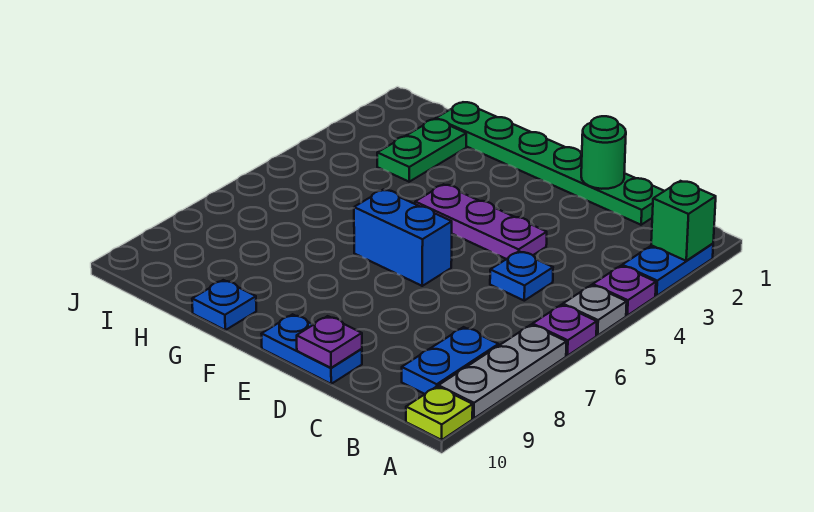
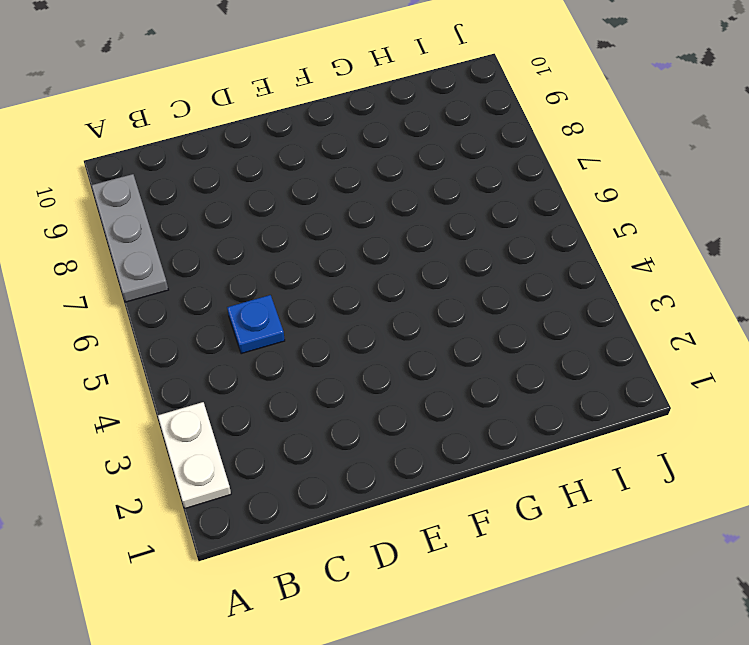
white 1x2 plate [158,402,231,508] -> blue 1x2 plate [622,244,713,296]
none -> purple 1x1 plate [593,266,656,315]
none -> grey 1x1 plate [563,285,627,335]
none -> purple 1x1 plate [533,305,597,356]

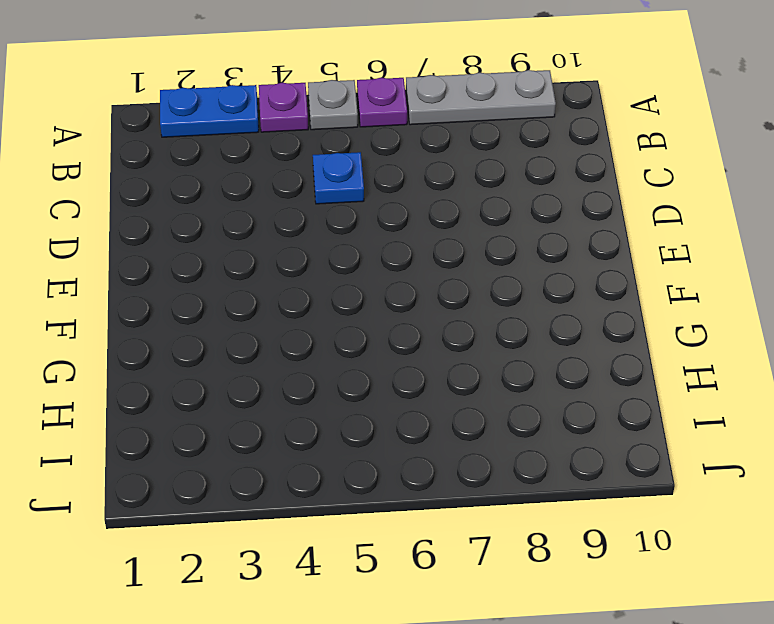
none -> lime 1x1 plate [406,387,473,440]
none -> blue 1x2 plate [402,327,498,394]
none -> green 1x6 plate [436,102,664,225]

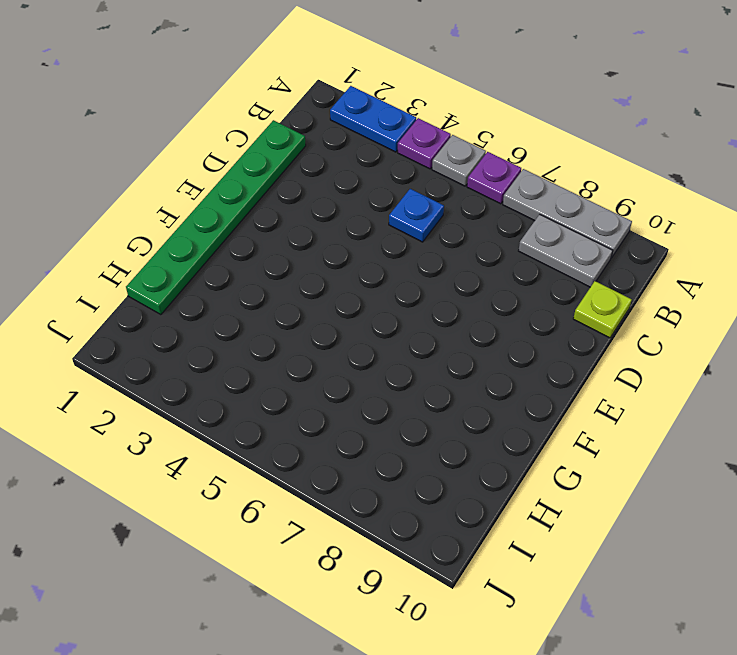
grey 1x2 plate [519,214,613,287] -> blue 1x2 plate [402,327,498,394]
lime 1x1 plate [573,281,632,338] -> lime 1x1 plate moved to [406,387,473,440]
none -> purple 1x3 plate [415,184,547,259]
none -> blue 1x2 plate [262,314,362,384]
none -> blue 1x2 brick [354,190,452,286]

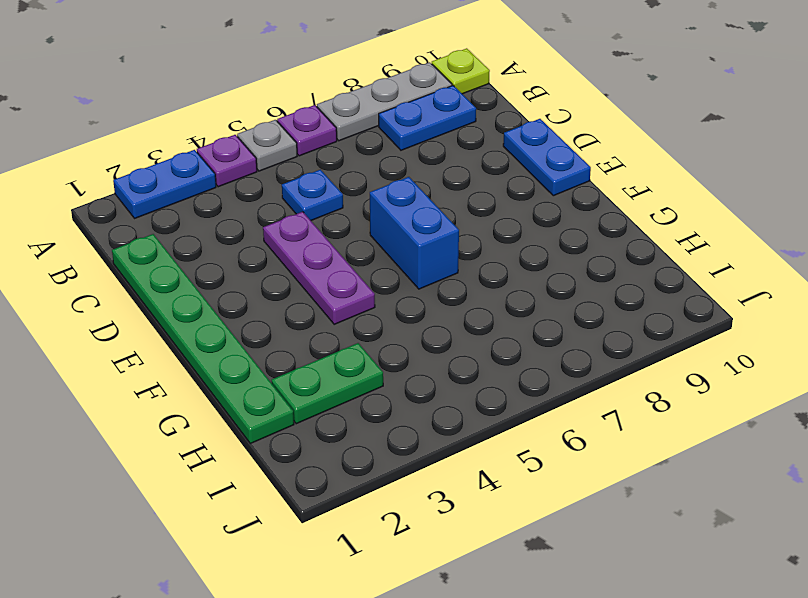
none -> blue 1x1 plate [192,280,256,330]
none -> green 1x1 brick [651,181,716,261]
none -> green 1x1 round brick [581,116,626,189]

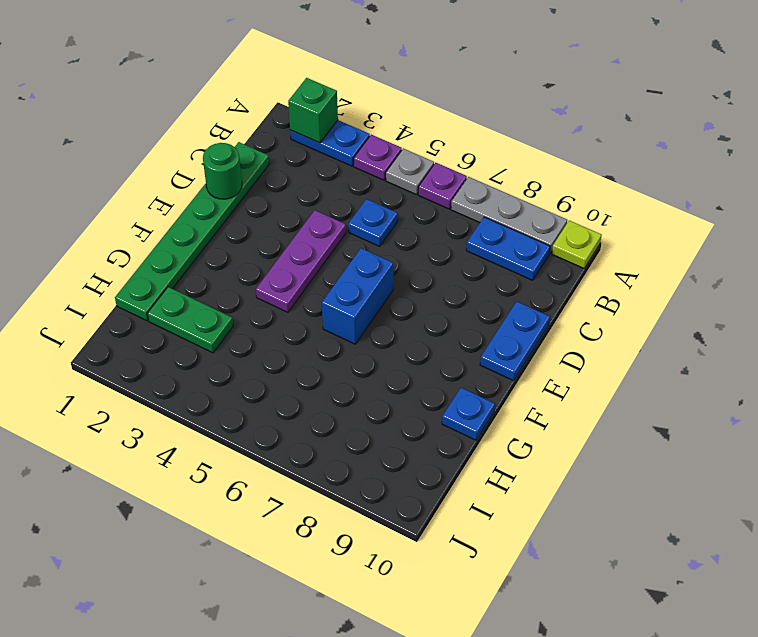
none -> purple 1x1 plate [297,316,362,368]

